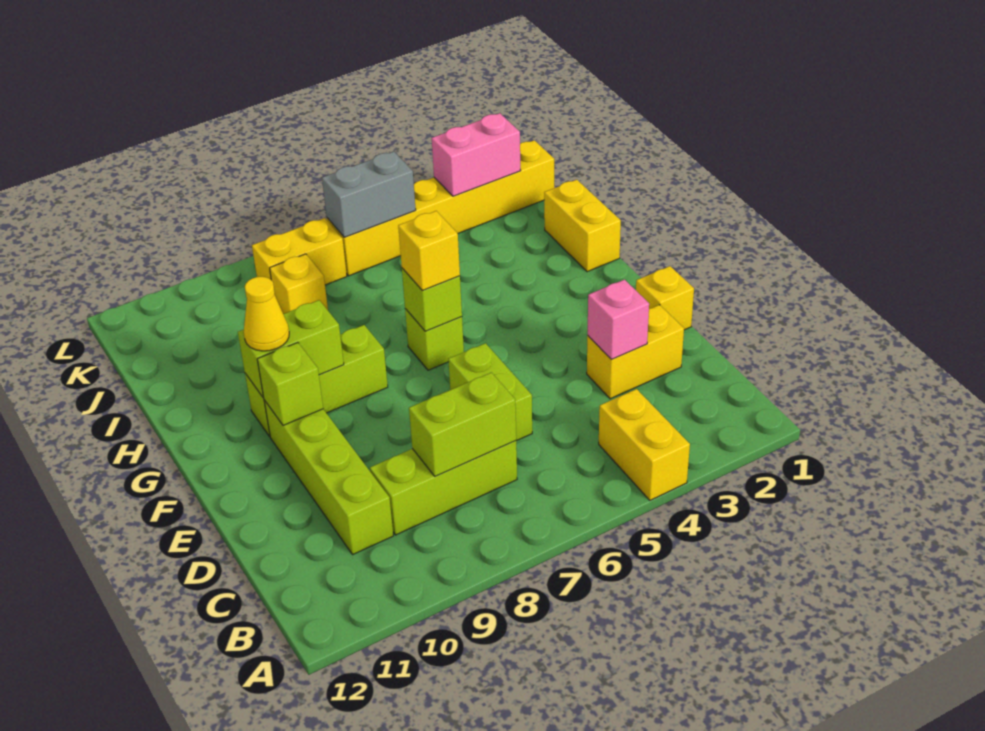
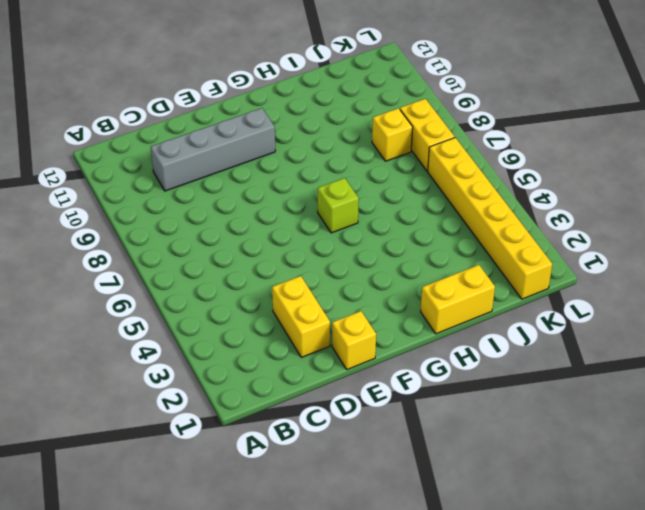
grey 1x4 brick [151,108,275,191] -> lime 1x4 brick [264,400,393,555]
none -> yellow 1x2 brick [599,389,690,500]
none -> lime 1x3 brick [370,441,517,535]
none -> lime 1x2 brick [448,343,532,441]

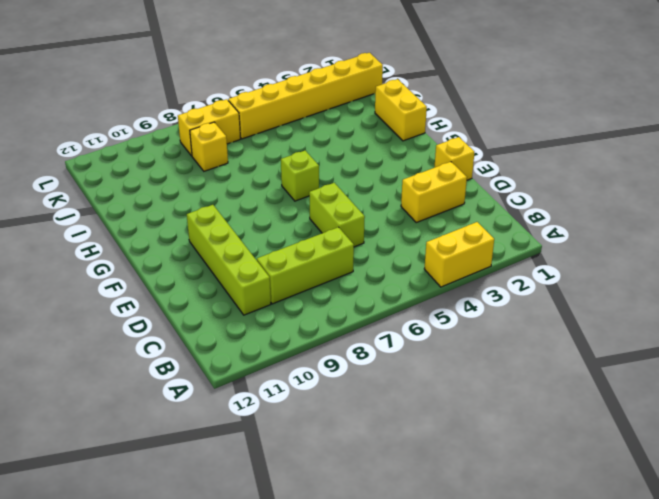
yellow 1x2 brick [424,222,494,287] -> yellow 1x2 brick turned to [599,389,690,500]
none -> lime 1x3 brick [245,325,388,436]
none -> lime 1x2 brick [409,373,516,476]
none -> pink 1x1 brick [588,280,649,359]

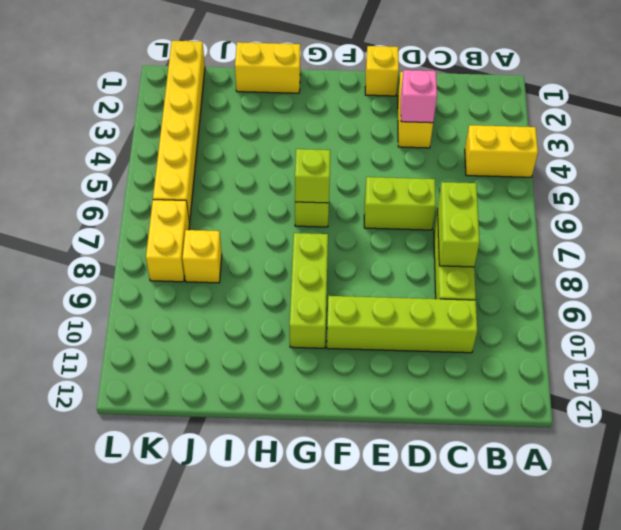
none -> lime 1x1 brick [257,343,323,425]
none -> lime 1x2 brick [238,300,344,398]
none -> pink 1x2 brick [432,113,521,196]

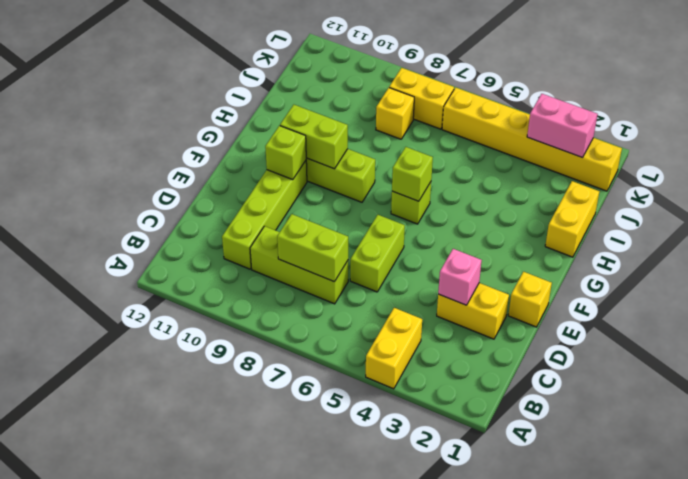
none -> grey 1x2 brick [322,152,416,237]
none -> yellow 1x1 brick [398,211,460,290]
none -> yellow 1x1 cone [244,277,289,351]

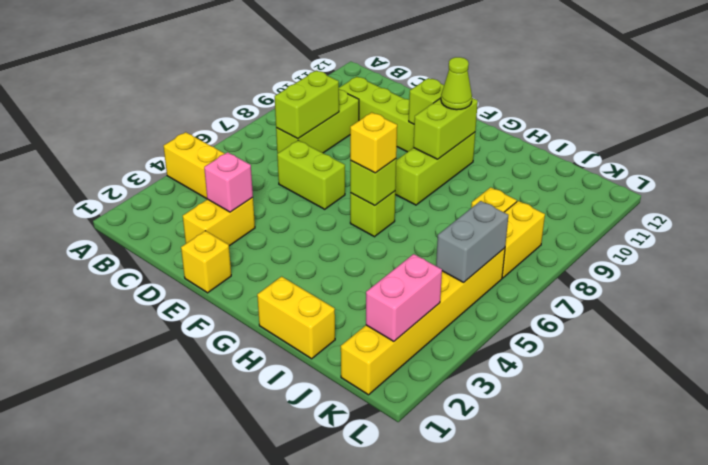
lime 1x1 cone [441,57,472,110] -> yellow 1x1 cone [244,277,289,351]

